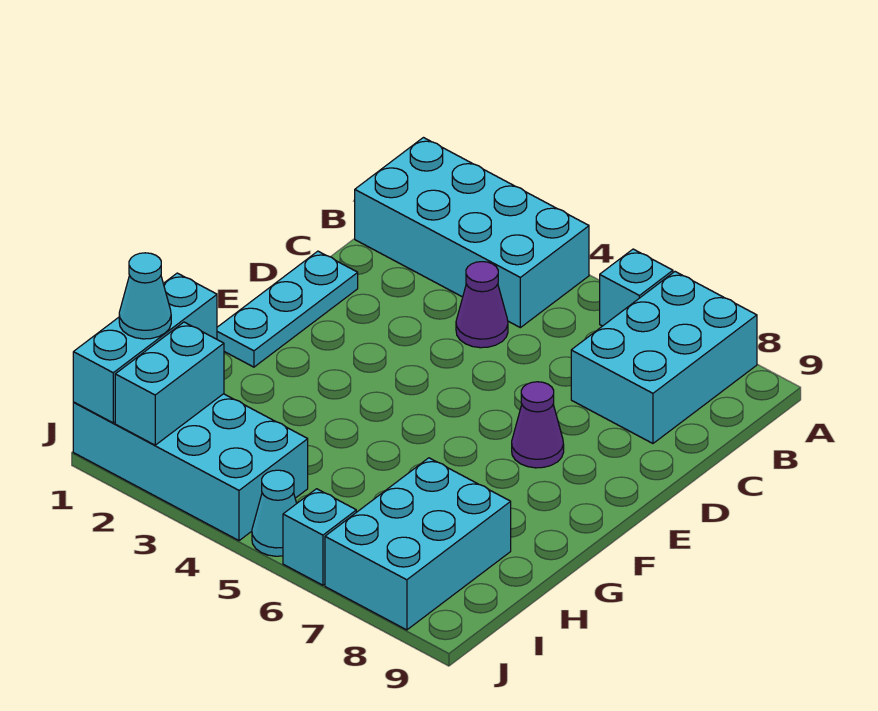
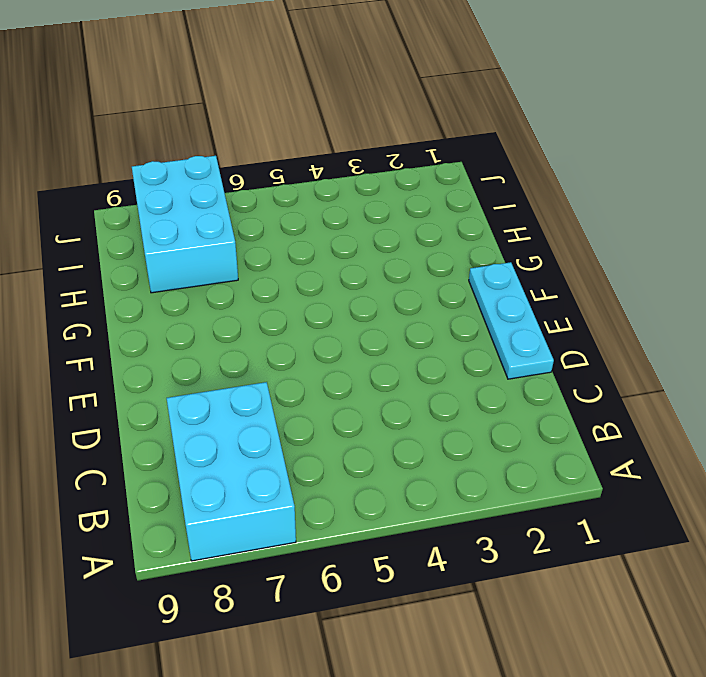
none -> cyan 2x4 brick [355,138,589,328]
none -> cyan 1x1 brick [600,249,673,326]
none -> purple 1x1 cone [456,262,508,348]

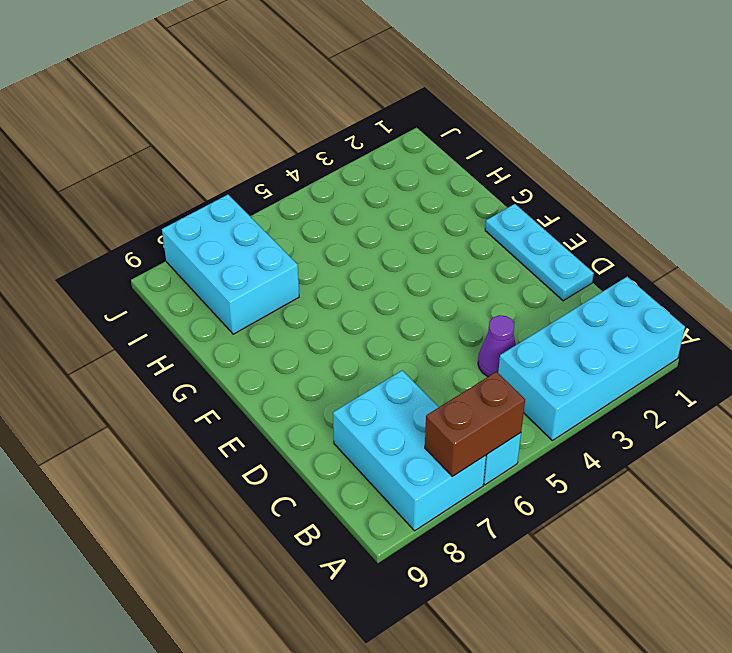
brown 1x2 brick [425,372,525,477] -> none
none -> purple 1x1 cone [512,382,564,468]
none -> cyan 2x4 brick [73,394,308,541]
none -> cyan 1x1 cone [252,470,297,556]

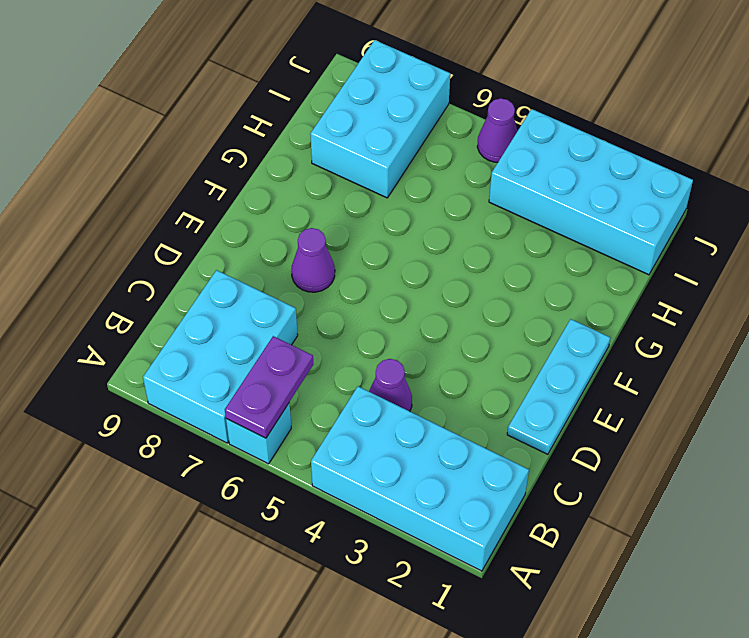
purple 1x2 plate [225,336,313,438] -> none
purple 1x1 cone [477,98,517,162] -> cyan 1x1 cone [252,470,297,556]
none -> cyan 1x1 brick [283,489,356,585]
none -> cyan 1x3 brick [73,273,217,423]
none -> cyan 1x2 brick [115,322,224,445]

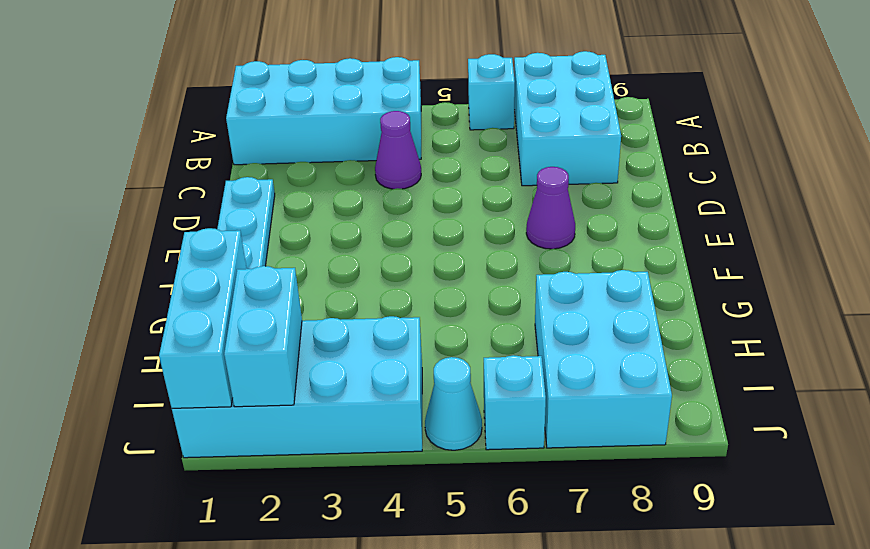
none -> cyan 1x1 cone [119,253,171,339]

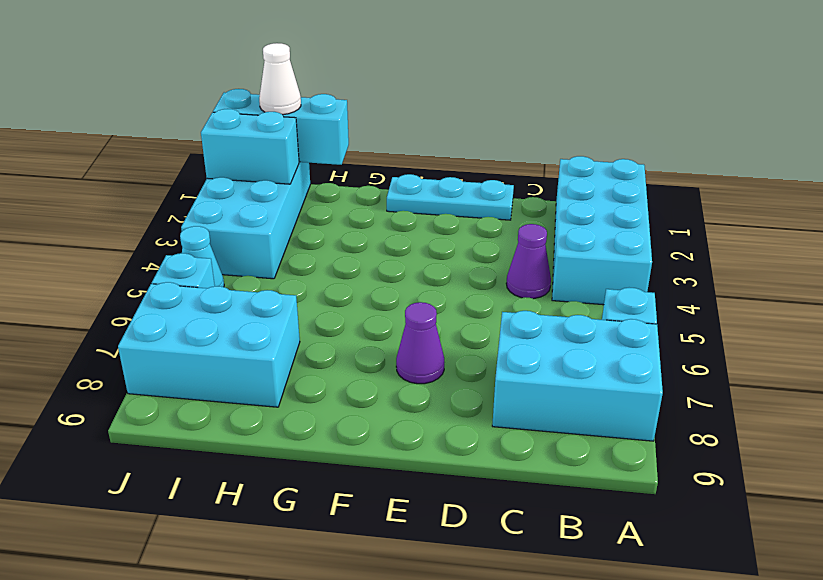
white 1x1 cone [259,43,301,115] -> cyan 1x1 cone [119,253,171,339]

